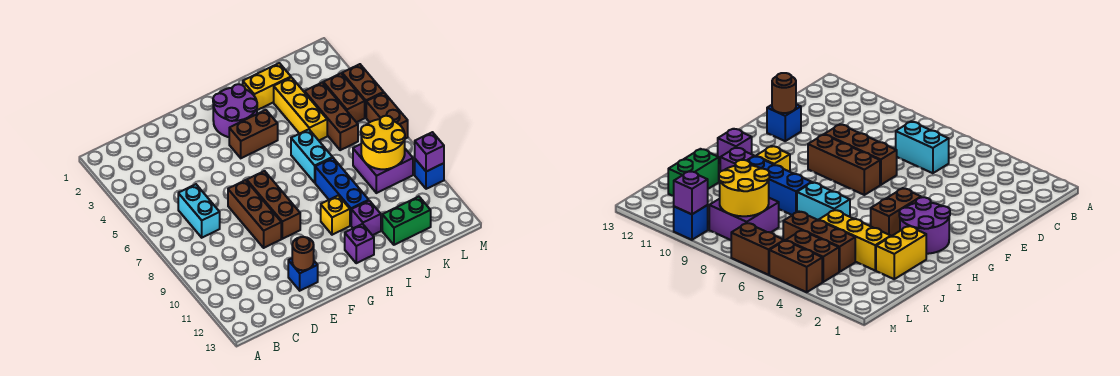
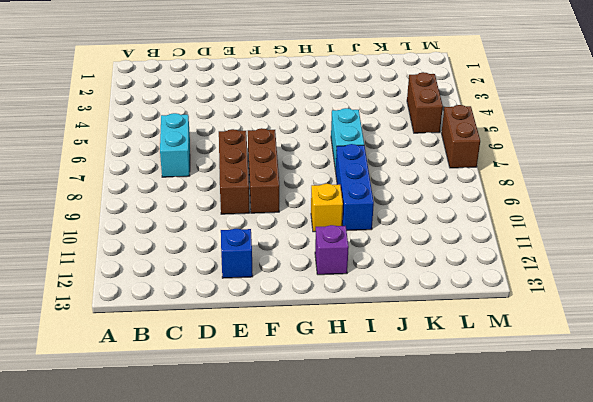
none -> purple 2x2 round brick [213,84,257,137]
none -> brown 1x2 brick [229,110,278,158]
none -> yellow 1x2 brick [243,63,291,110]

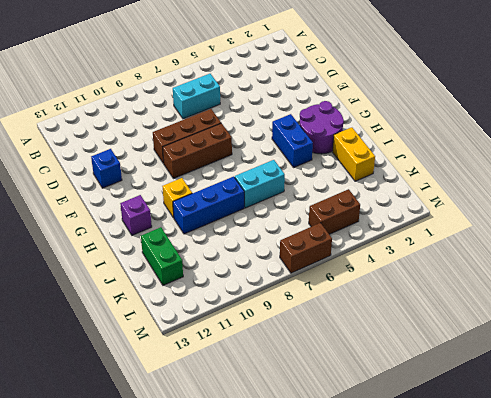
blue 1x2 brick [272,114,313,167] -> brown 1x2 brick [229,110,278,158]
none -> purple 1x1 brick [351,201,381,235]
none -> yellow 1x3 brick [274,77,327,140]
none -> brown 1x3 brick [305,82,358,150]

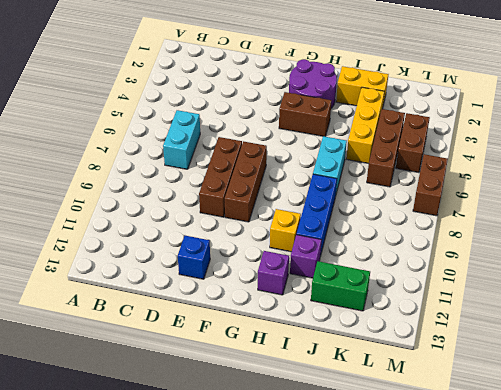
none -> purple 2x2 brick [353,144,413,193]
none -> brown 1x2 brick [342,64,384,117]
none -> blue 1x1 brick [415,159,444,189]

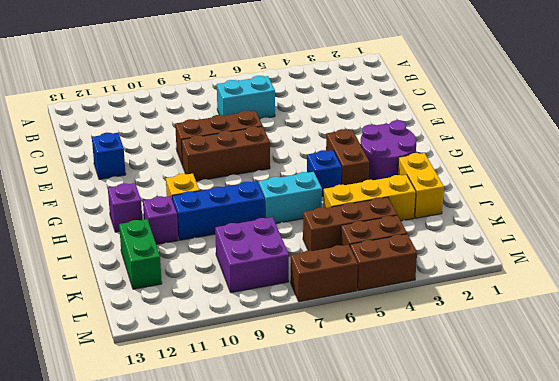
blue 1x1 brick [307,150,341,196] -> blue 1x1 brick moved to [415,159,444,189]
none -> brown 1x1 round brick [292,237,314,270]
none -> yellow 2x2 round brick [361,116,405,169]
none -> purple 1x1 brick [415,132,444,171]

